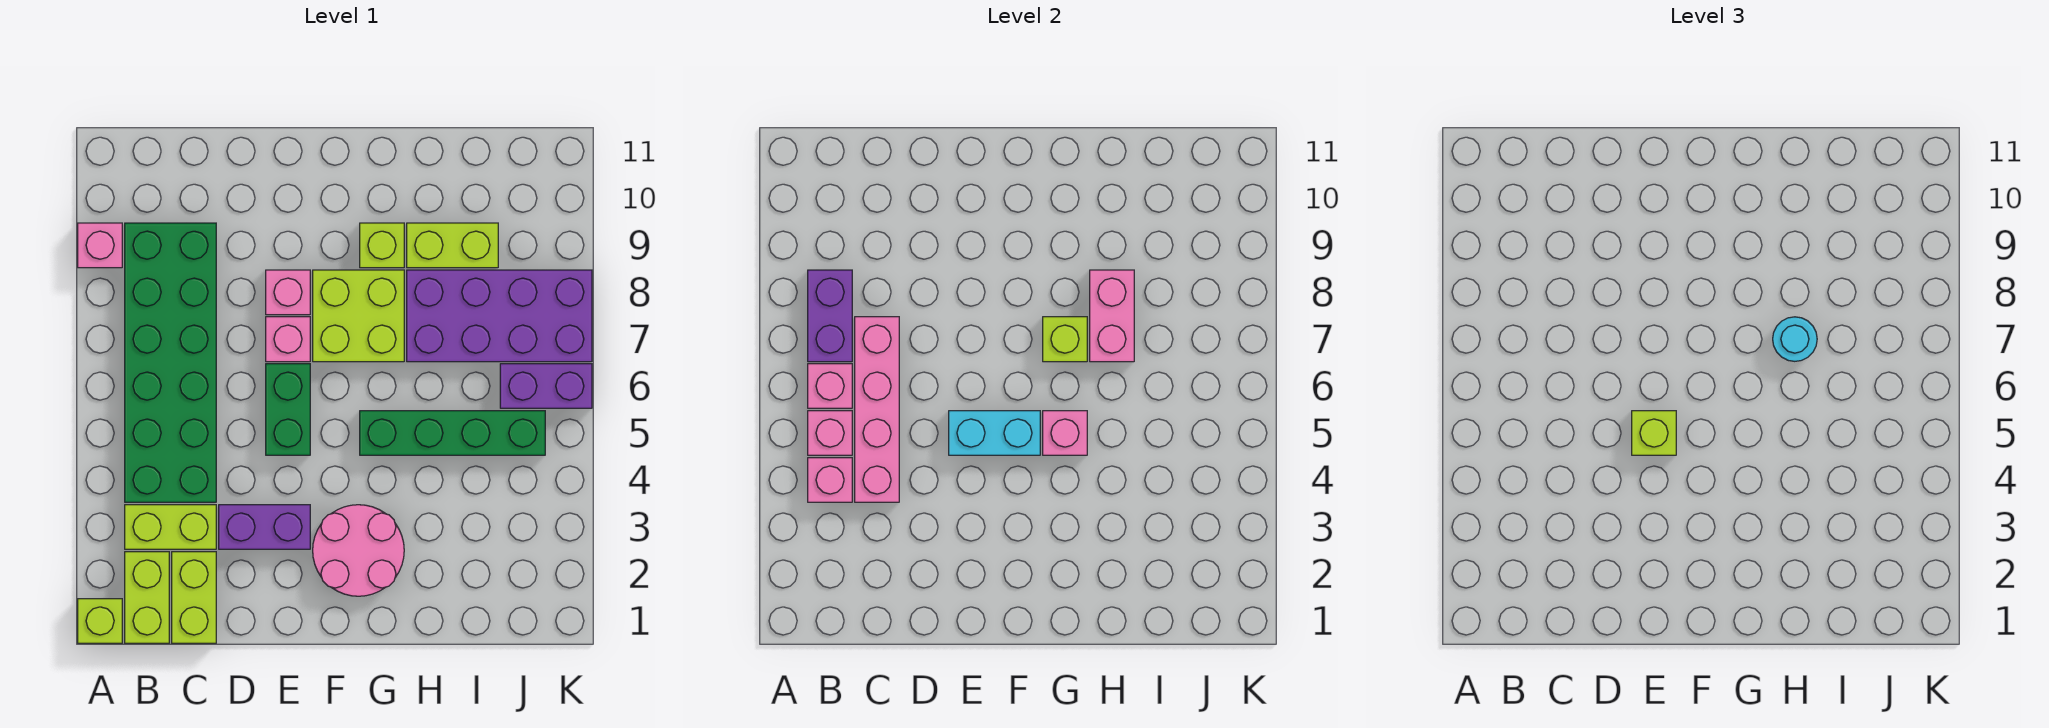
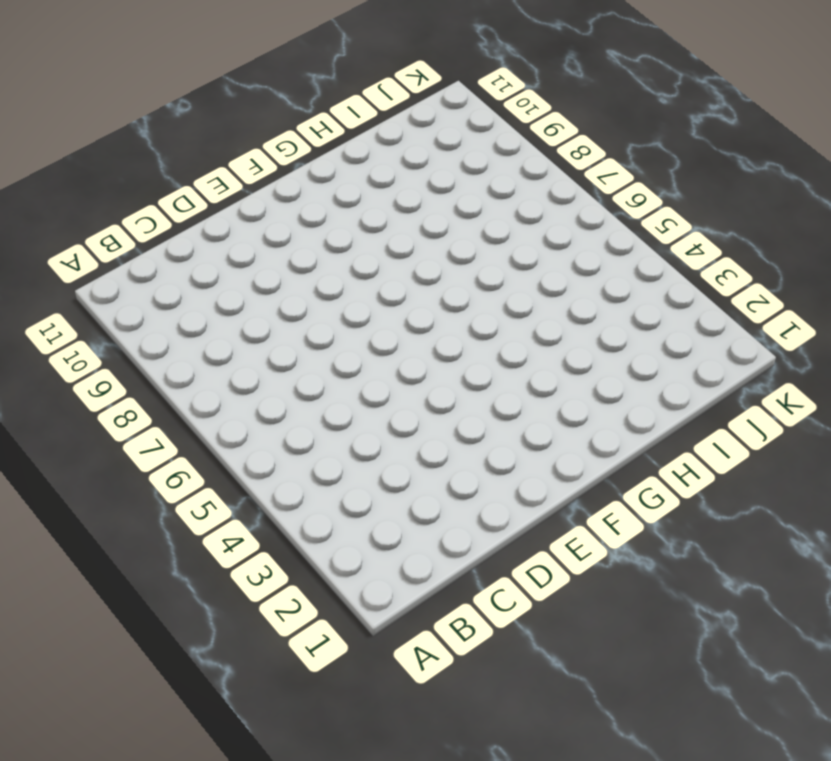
none -> lime 1x1 brick [78,599,122,643]
none -> pink 1x1 brick [78,223,122,268]
none -> lime 1x2 brick [125,552,169,643]

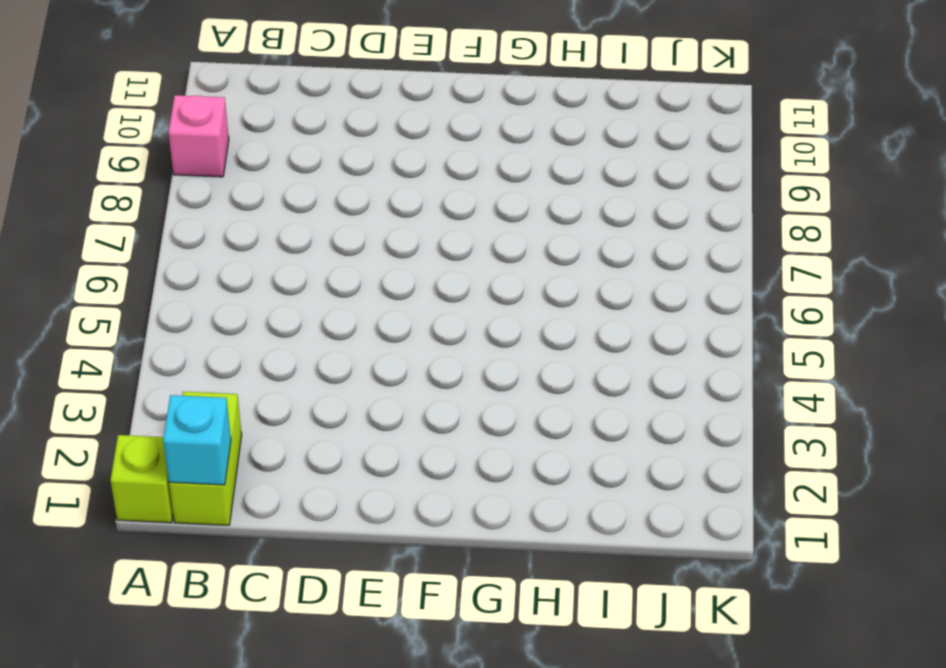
cyan 1x1 brick [163,395,231,485] -> none
none -> lime 1x2 brick [125,505,216,549]
none -> green 2x6 brick [125,223,216,502]
none -> lime 1x2 brick [172,552,216,643]

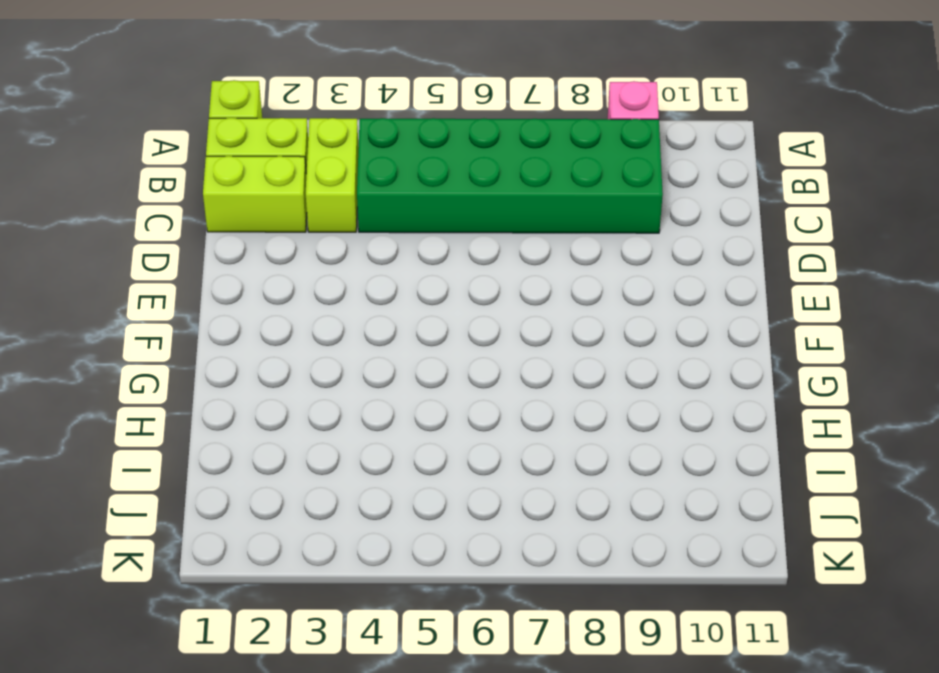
none -> purple 1x2 brick [219,505,310,549]
none -> green 1x2 brick [266,364,310,455]
none -> pink 1x1 brick [266,317,310,362]

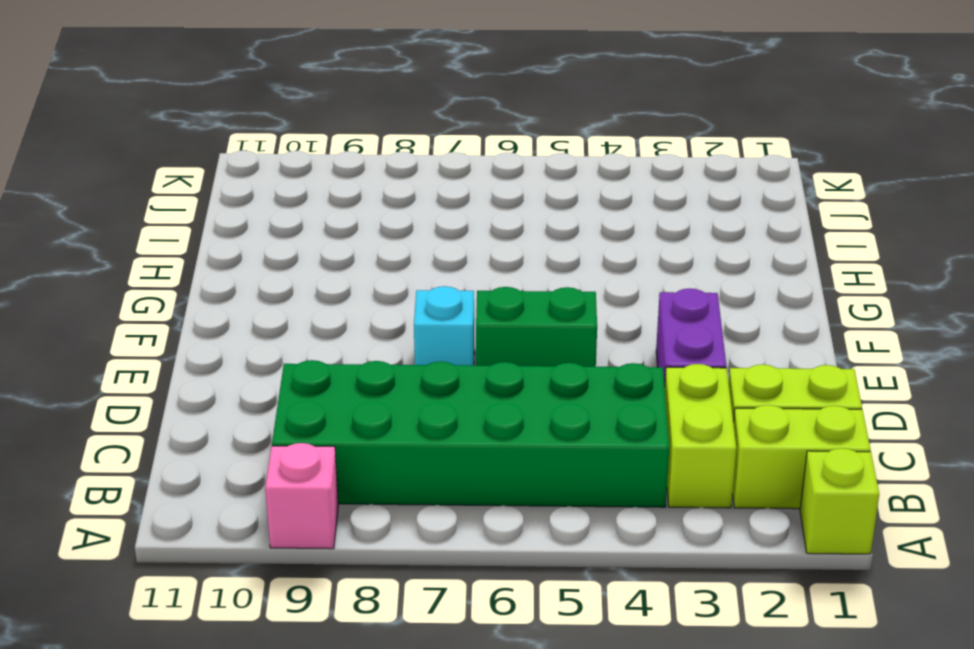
cyan 1x1 brick [414,286,474,366] -> pink 1x1 brick [266,317,310,362]
none -> pink 1x1 brick [266,270,310,315]
none -> pink 2x2 round brick [313,505,404,596]
none -> lime 2x2 brick [313,270,404,362]

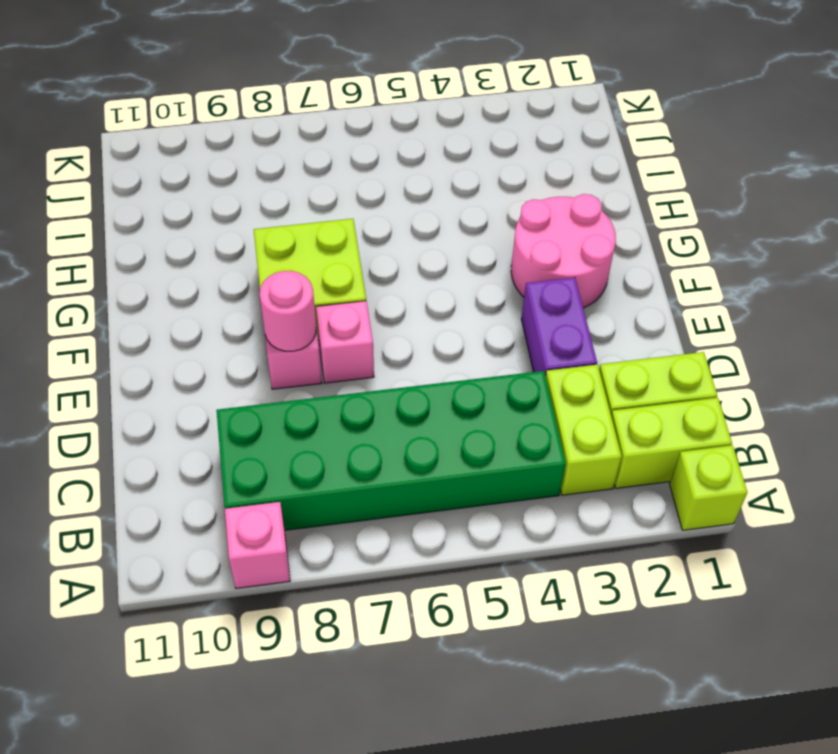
pink 1x1 round brick [260,271,316,351] -> none
none -> green 1x2 brick [266,364,310,455]
none -> green 1x4 brick [360,411,545,455]
none -> lime 1x1 brick [360,223,404,268]

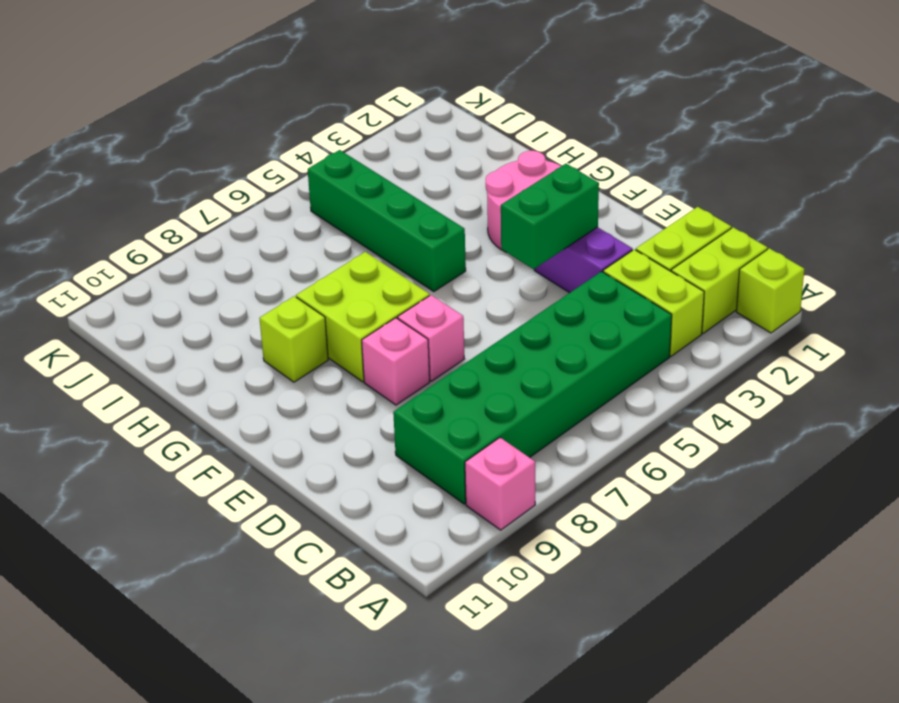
green 1x2 brick [501,164,599,269] -> green 1x2 brick moved to [266,364,310,455]
none -> purple 2x4 brick [407,270,592,362]
none -> lime 1x2 brick [407,223,498,268]
none -> purple 1x2 brick [500,364,592,408]

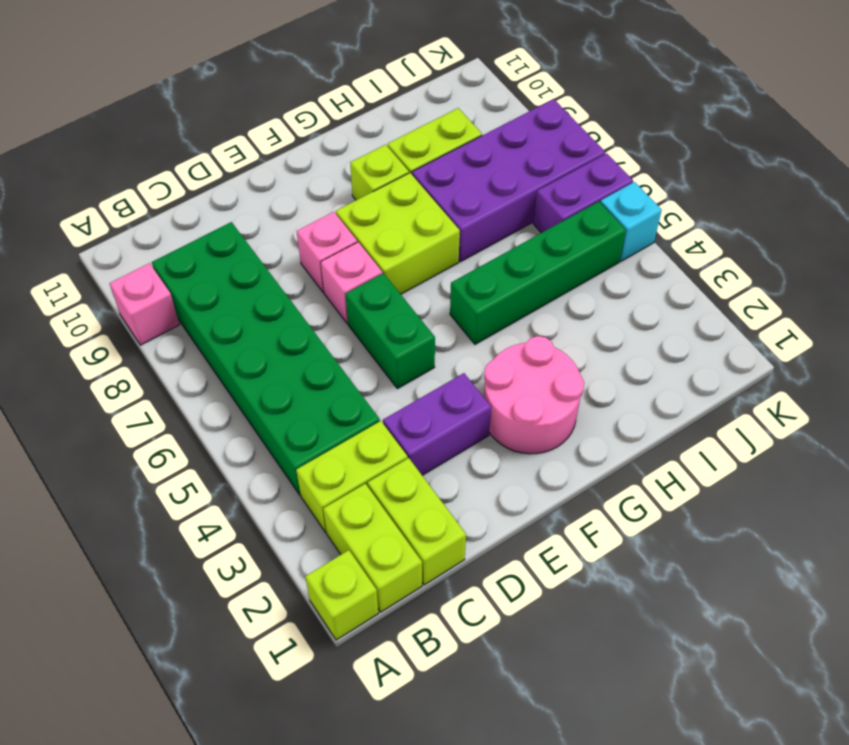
cyan 1x1 brick [600,182,662,261] -> none
none -> pink 1x1 brick [808,458,852,502]
none -> pink 1x1 brick [808,411,852,455]
none -> pink 1x1 brick [808,364,852,408]

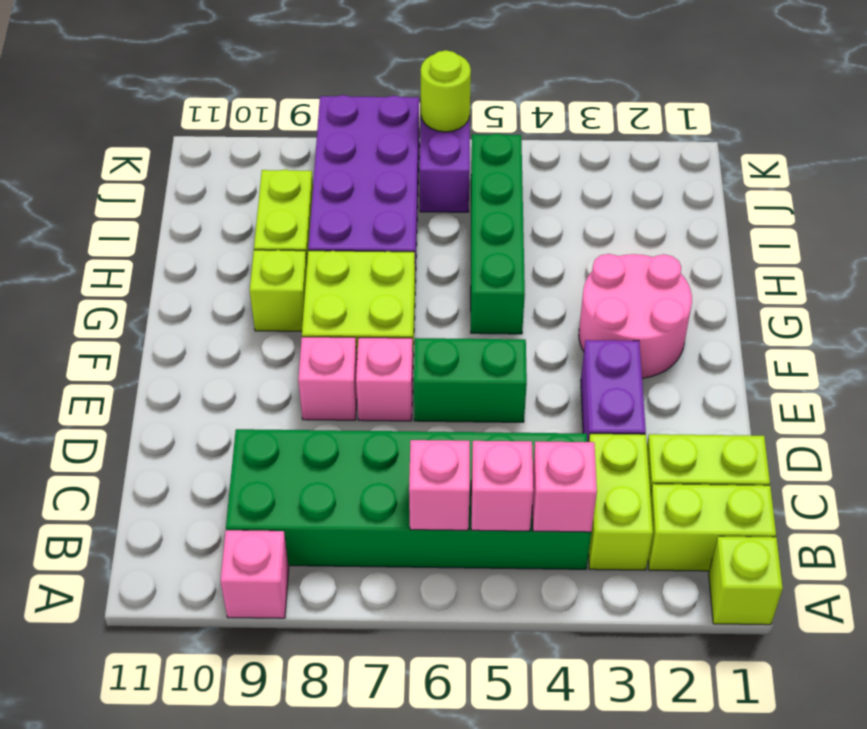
lime 1x1 round brick [421,50,471,132] -> none
none -> purple 1x2 brick [808,270,852,362]
none -> pink 1x4 brick [855,317,899,502]
none -> cyan 1x2 brick [949,411,1040,455]

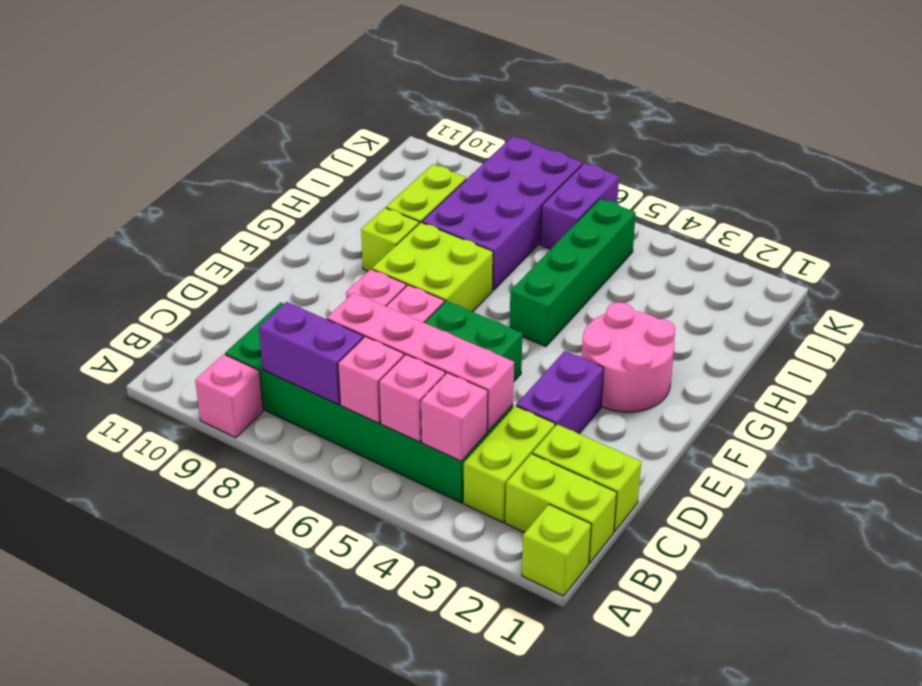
none -> cyan 1x2 brick [949,411,1040,455]
none -> pink 1x1 brick [1043,411,1087,455]
none -> lime 1x1 brick [1043,317,1087,362]

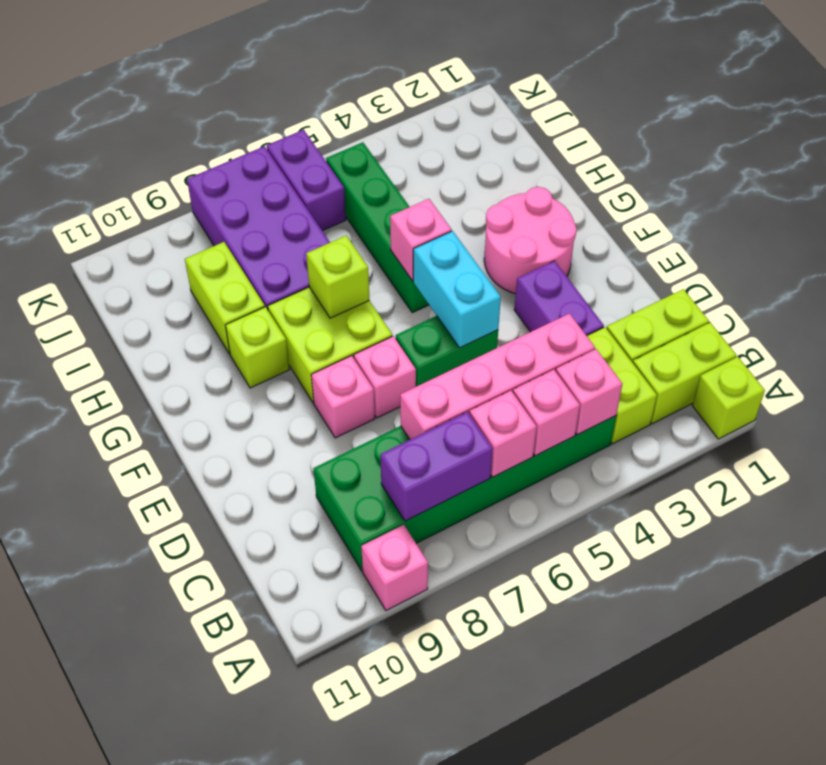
none -> pink 1x2 brick [1090,270,1134,362]
none -> lime 1x1 brick [1632,411,1676,455]
none -> cyan 1x1 round brick [1773,317,1817,361]

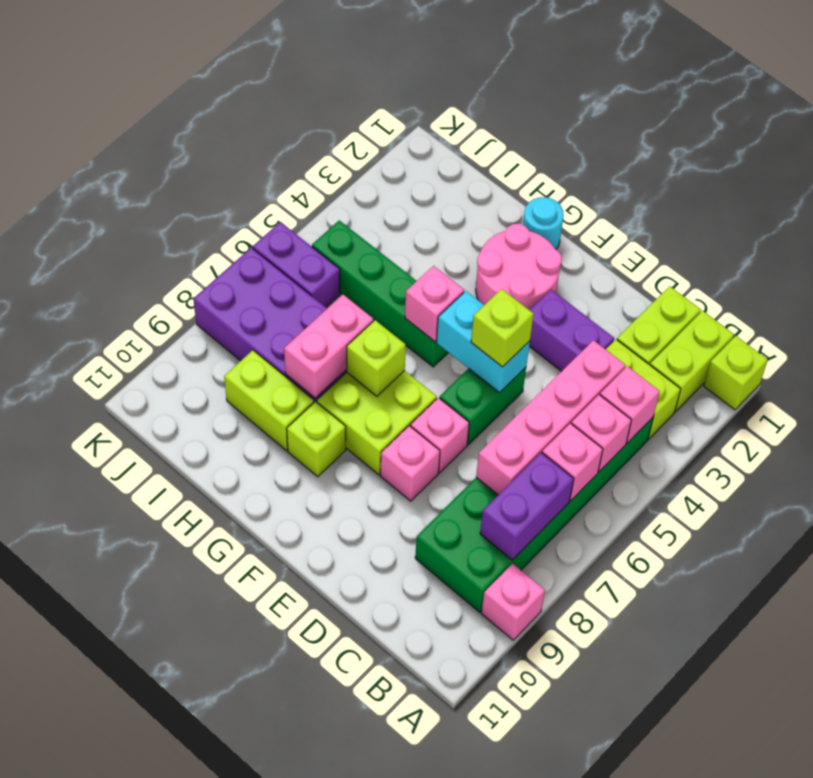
cyan 1x1 round brick [523,197,564,250] -> cyan 1x1 round brick moved to [1773,317,1817,361]

